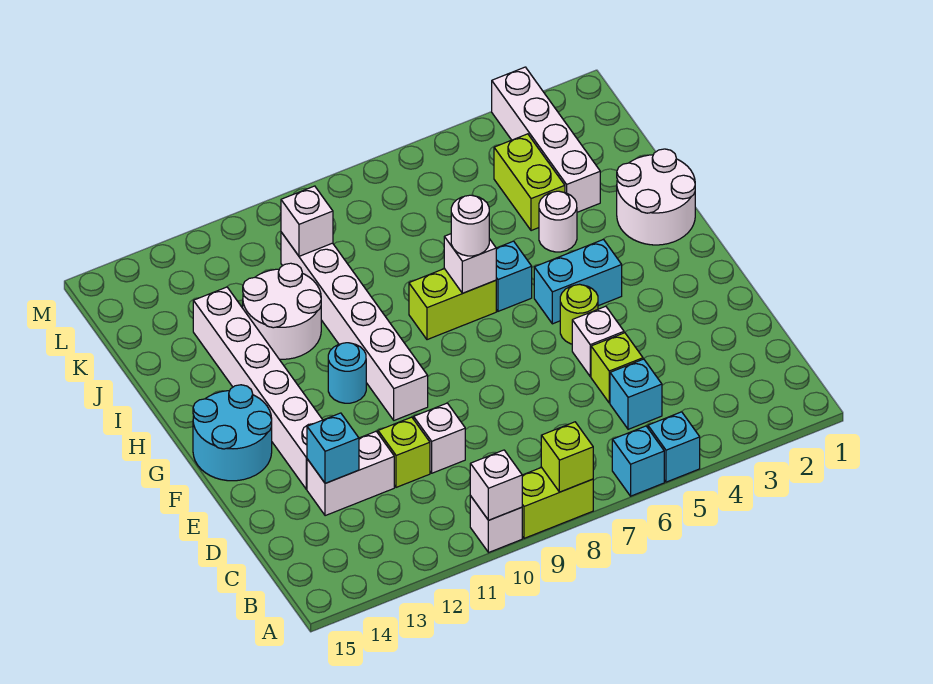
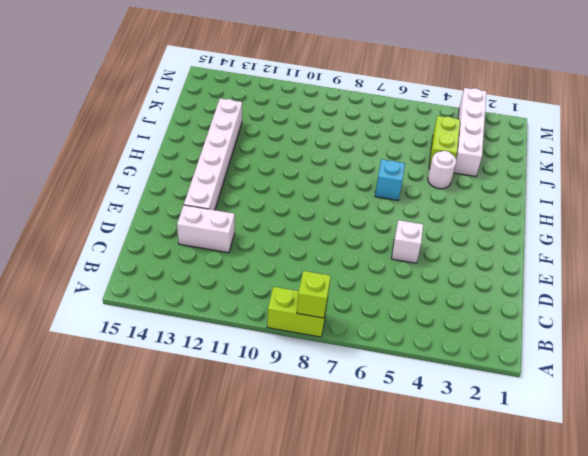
none -> cyan 1x1 brick [648,412,700,482]
none -> cyan 1x1 brick [612,426,664,496]
none -> white 1x1 brick [470,496,522,553]

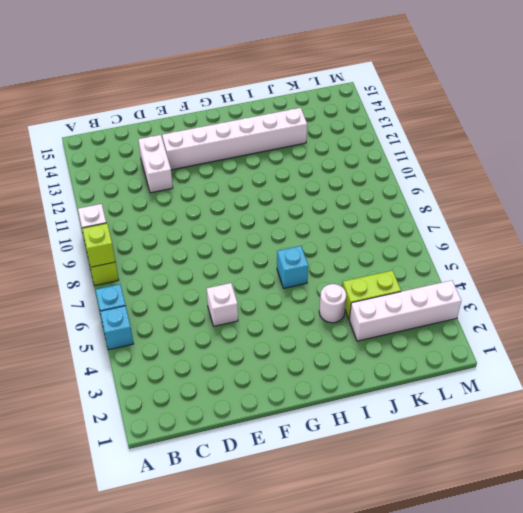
none -> cyan 1x1 brick [610,359,662,429]
none -> lime 1x1 brick [591,333,643,403]
none -> white 1x1 brick [414,403,465,473]

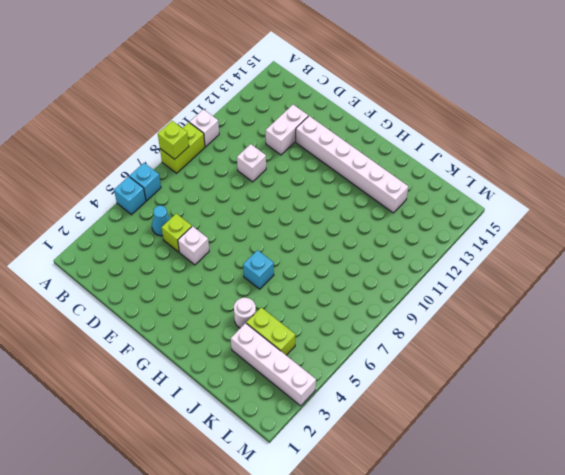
cyan 1x1 cone [152,206,170,236] -> cyan 1x1 brick [610,359,662,429]
none -> lime 1x1 brick [378,417,430,487]
none -> lime 1x1 round brick [560,284,598,344]
none -> white 1x6 brick [281,232,428,420]

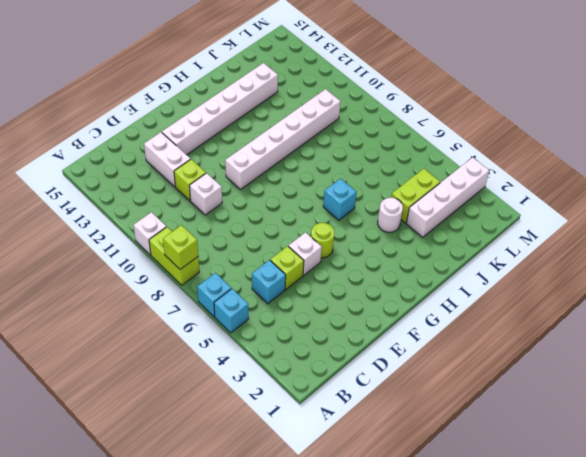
none -> cyan 2x2 round brick [193,385,272,481]
none -> cyan 1x2 brick [534,239,622,324]
none -> cyan 1x1 round brick [328,343,366,403]

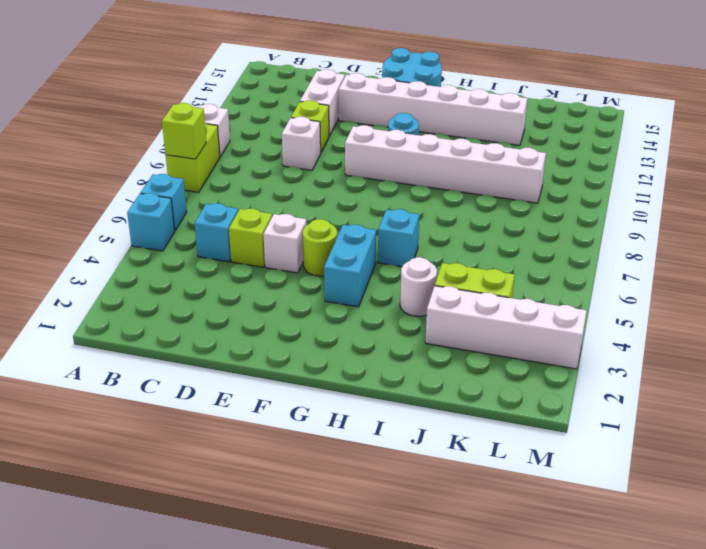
none -> white 2x2 round brick [617,149,695,245]
none -> lime 1x2 brick [409,269,496,340]
none -> white 2x2 round brick [243,263,321,359]

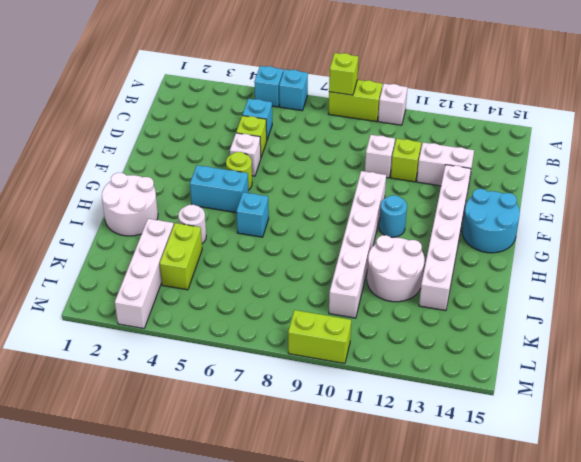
lime 1x2 brick [288,310,351,364] -> lime 1x2 brick moved to [409,269,496,340]
none -> white 1x1 brick [470,450,522,520]
none -> cyan 1x1 brick [307,413,359,483]
none -> white 1x1 brick [444,234,496,293]

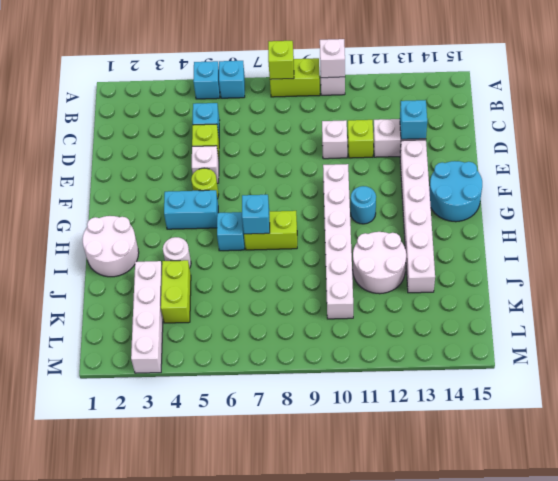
cyan 1x1 brick [242,195,270,234] -> white 1x1 brick [444,234,496,293]
none -> white 1x1 brick [281,186,333,256]
none -> white 1x1 round brick [451,195,489,256]

